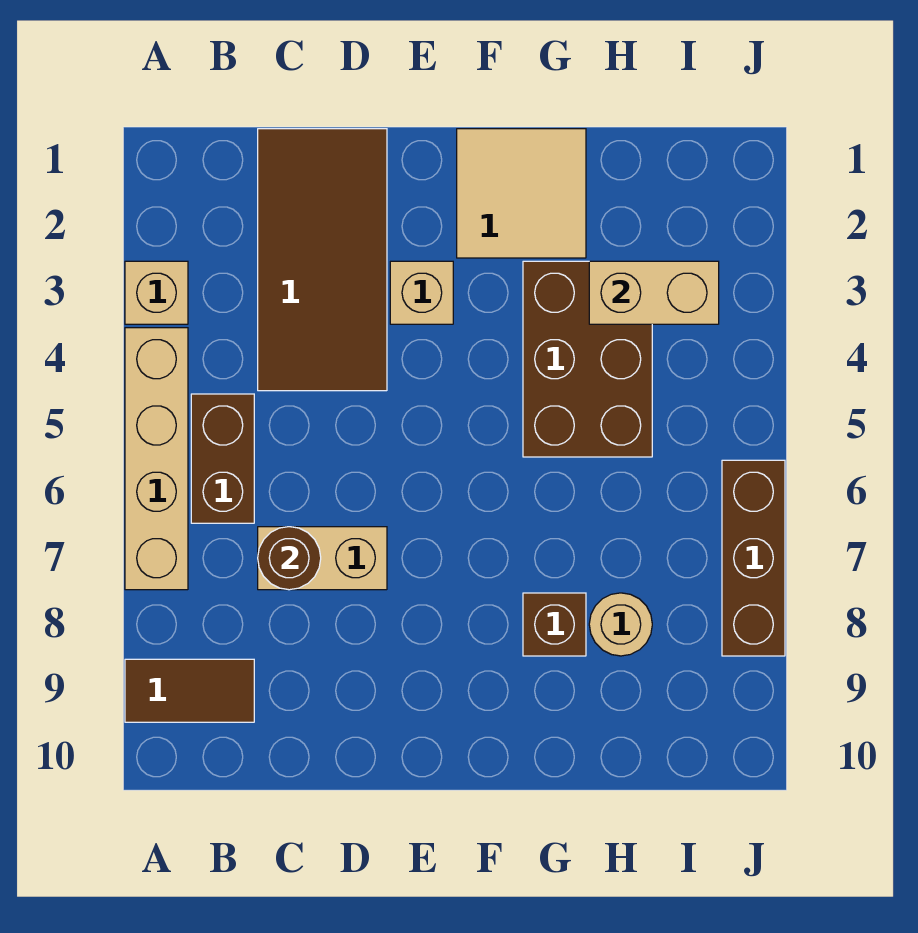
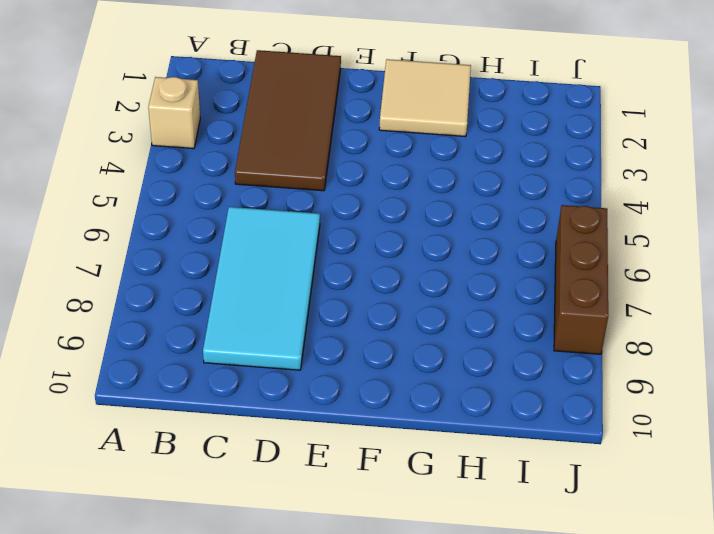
cyan 2x4 tile [203,207,320,370] -> tan 1x2 brick [258,527,387,590]
none -> tan 1x4 brick [125,328,188,590]
none -> brown 1x2 tile [125,659,254,722]
none -> brown 1x2 brick [191,394,254,523]

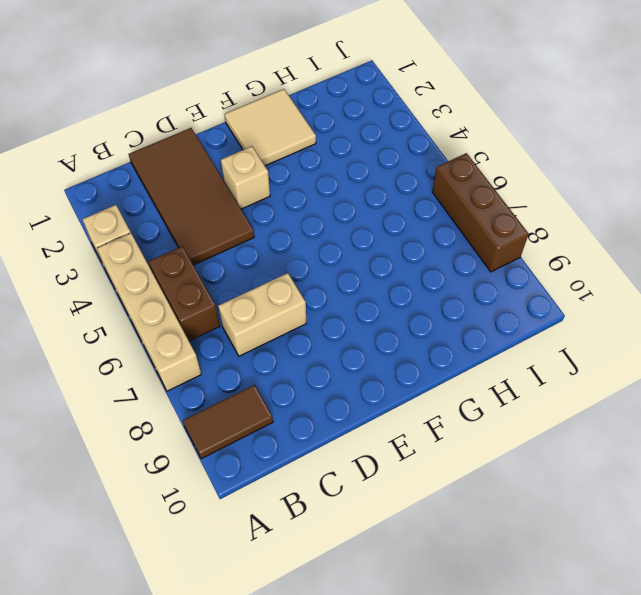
none -> brown 2x3 brick [523,261,652,457]
none -> brown 1x1 brick [523,593,586,656]
none -> tan 1x1 round brick [589,593,652,656]

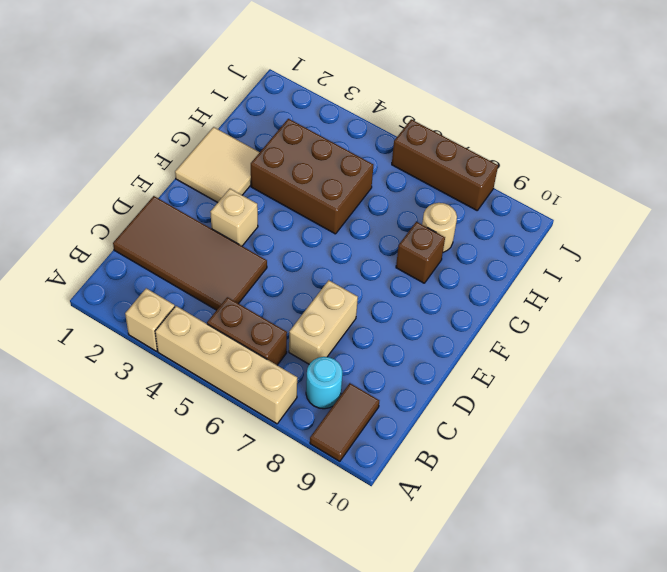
cyan 1x1 round brick [306,357,342,409] -> none
none -> brown 1x1 round brick [258,527,321,590]
none -> tan 1x2 brick [589,261,719,324]

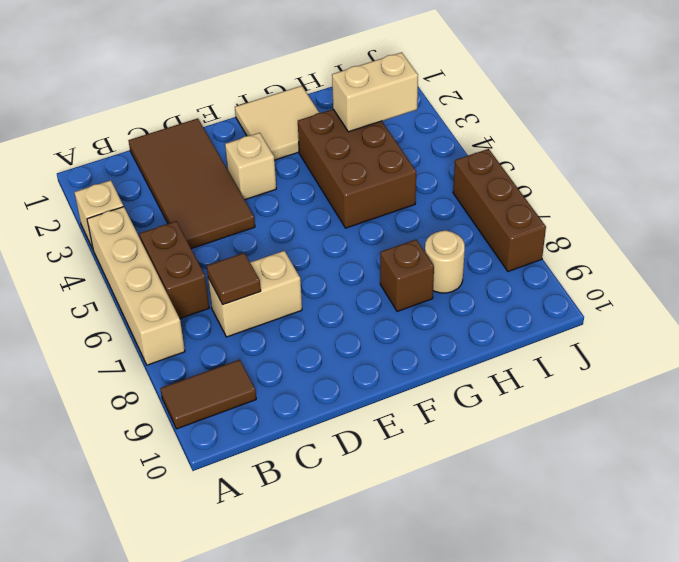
brown 1x1 tile [207,253,261,305] -> brown 1x1 round brick [258,527,321,590]

